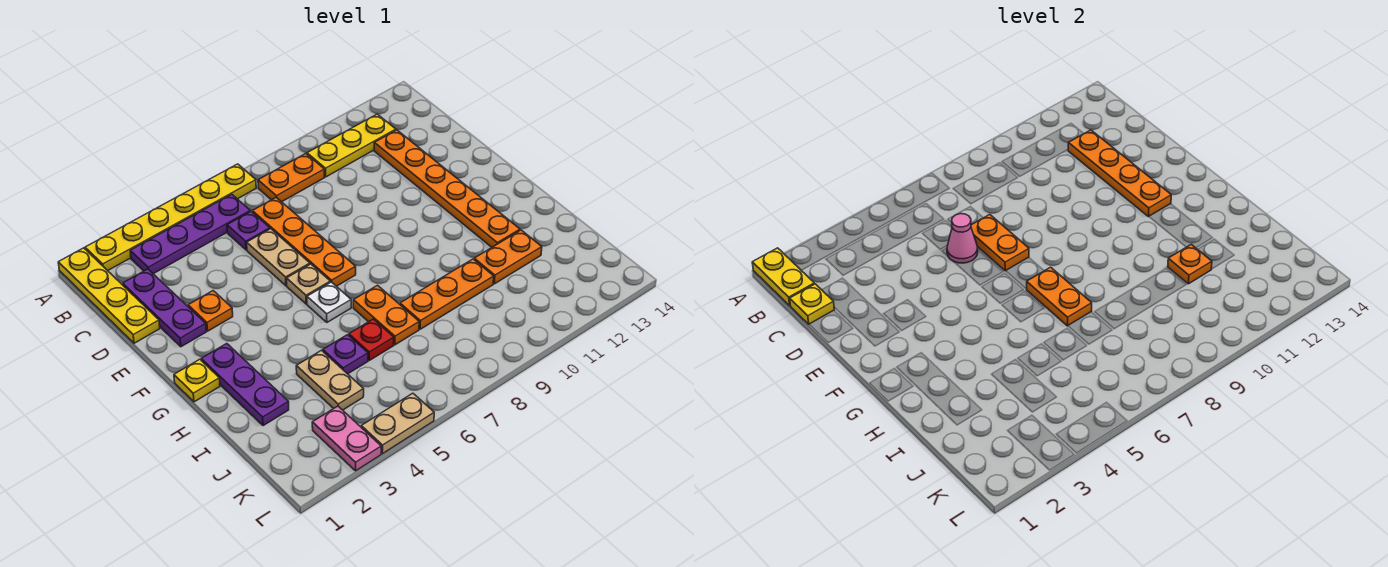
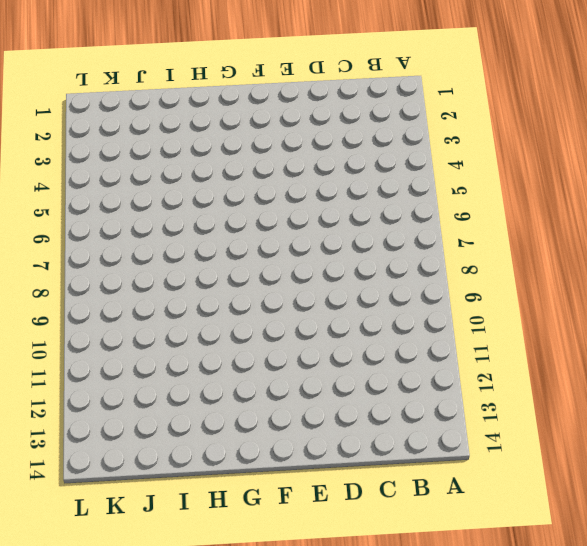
none -> yellow 1x4 plate [58,248,160,343]
none -> yellow 1x6 plate [85,164,256,271]
none -> purple 1x4 plate [130,194,250,274]
none -> orange 1x2 plate [258,154,325,202]

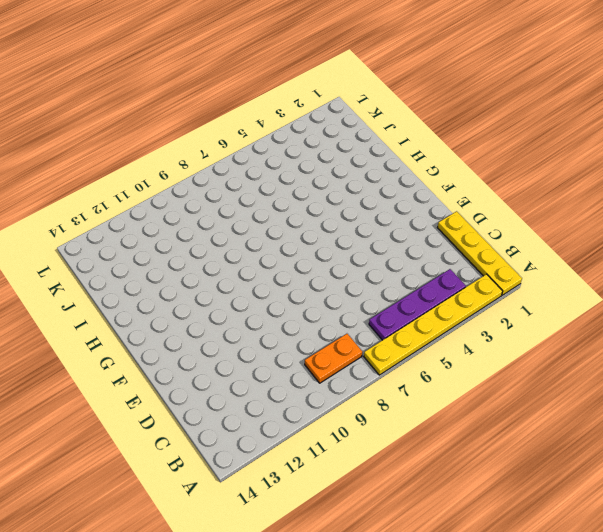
none -> yellow 1x3 plate [307,114,396,177]
none -> purple 1x3 plate [123,269,206,347]
none -> purple 1x1 plate [227,211,270,250]
none -> orange 1x4 plate [252,197,356,286]

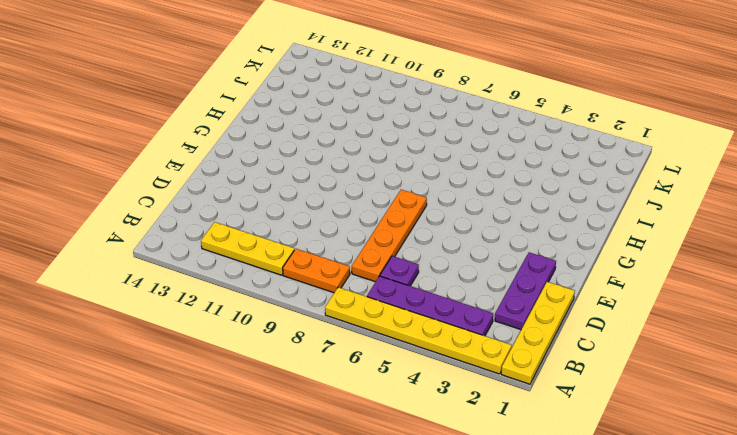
none -> orange 1x6 plate [374,130,520,247]
none -> tan 1x2 plate [247,229,310,286]
none -> orange 1x1 plate [188,291,233,331]
none -> tan 1x1 plate [287,264,330,304]

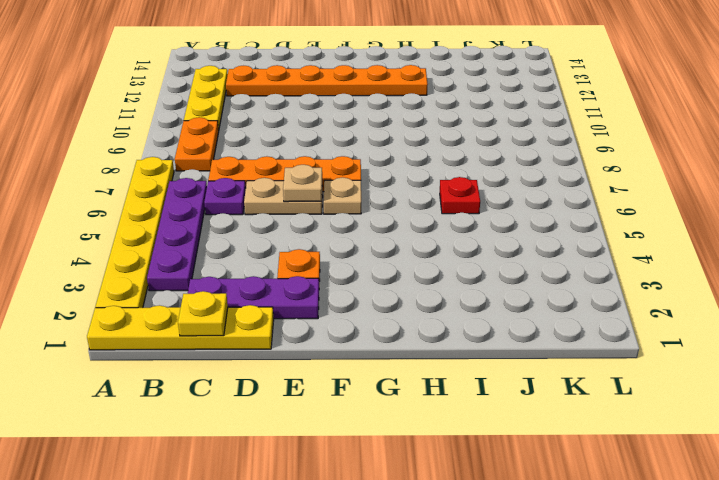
tan 1x1 plate [283,165,322,202] -> none
none -> yellow 1x1 plate [174,359,220,402]
none -> purple 1x3 plate [201,344,289,426]
none -> white 1x1 plate [307,282,351,322]
none -> orange 1x2 plate [353,285,419,345]

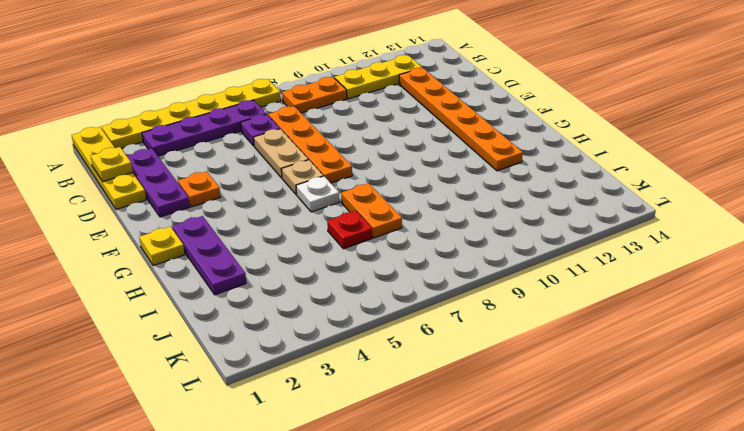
none -> tan 1x2 plate [296,350,364,410]
none -> purple 1x1 plate [323,335,368,374]
none -> orange 1x3 plate [400,259,494,329]
none -> orange 1x2 plate [474,230,542,284]

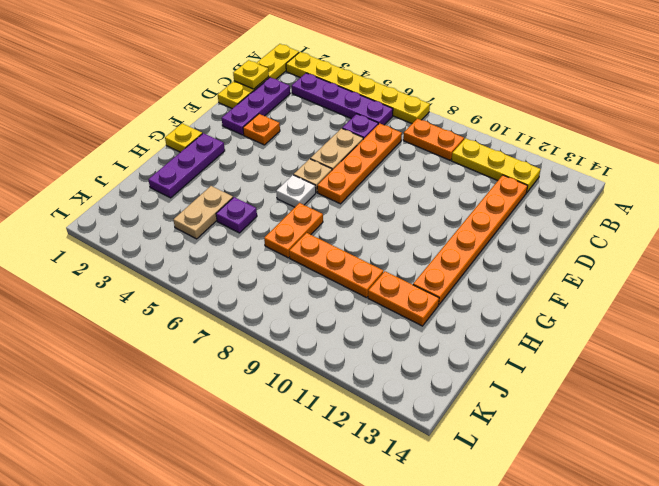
none -> red 1x1 plate [349,319,394,360]
none -> pink 1x2 plate [312,406,381,471]
none -> tan 1x2 plate [361,393,434,454]
none -> yellow 1x2 plate [752,248,814,306]

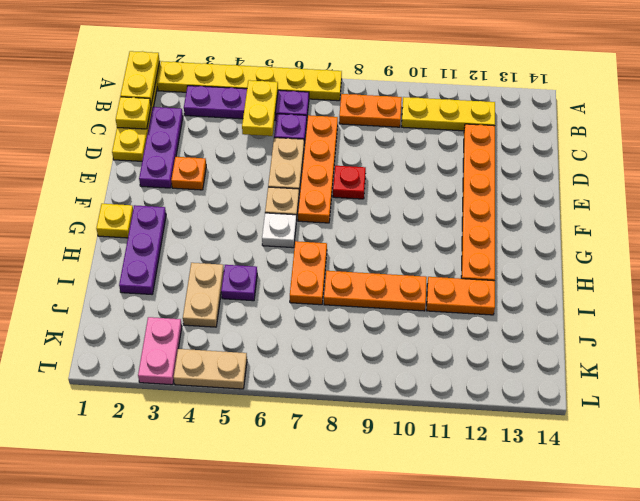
yellow 1x2 plate [242,80,278,136] -> none
red 1x1 plate [333,166,366,199] -> red 1x1 plate moved to [349,319,394,360]
none -> orange 1x4 plate [1068,130,1171,217]
none -> pink 1x1 cone [947,214,978,263]
none -> orange 1x2 plate [971,215,1029,271]
none -> orange 1x2 plate [1027,267,1092,326]

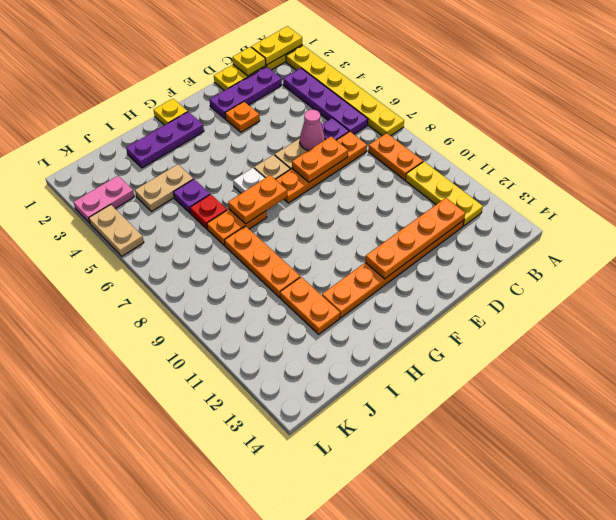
none -> orange 1x1 plate [1168,244,1212,284]

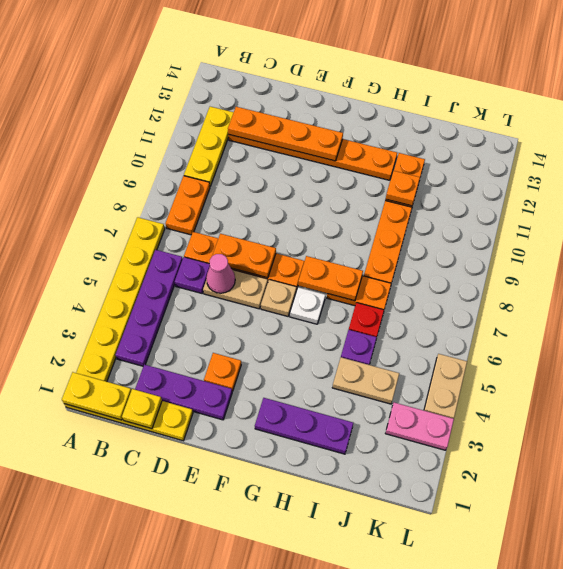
none -> yellow 1x1 plate [174,359,220,402]

